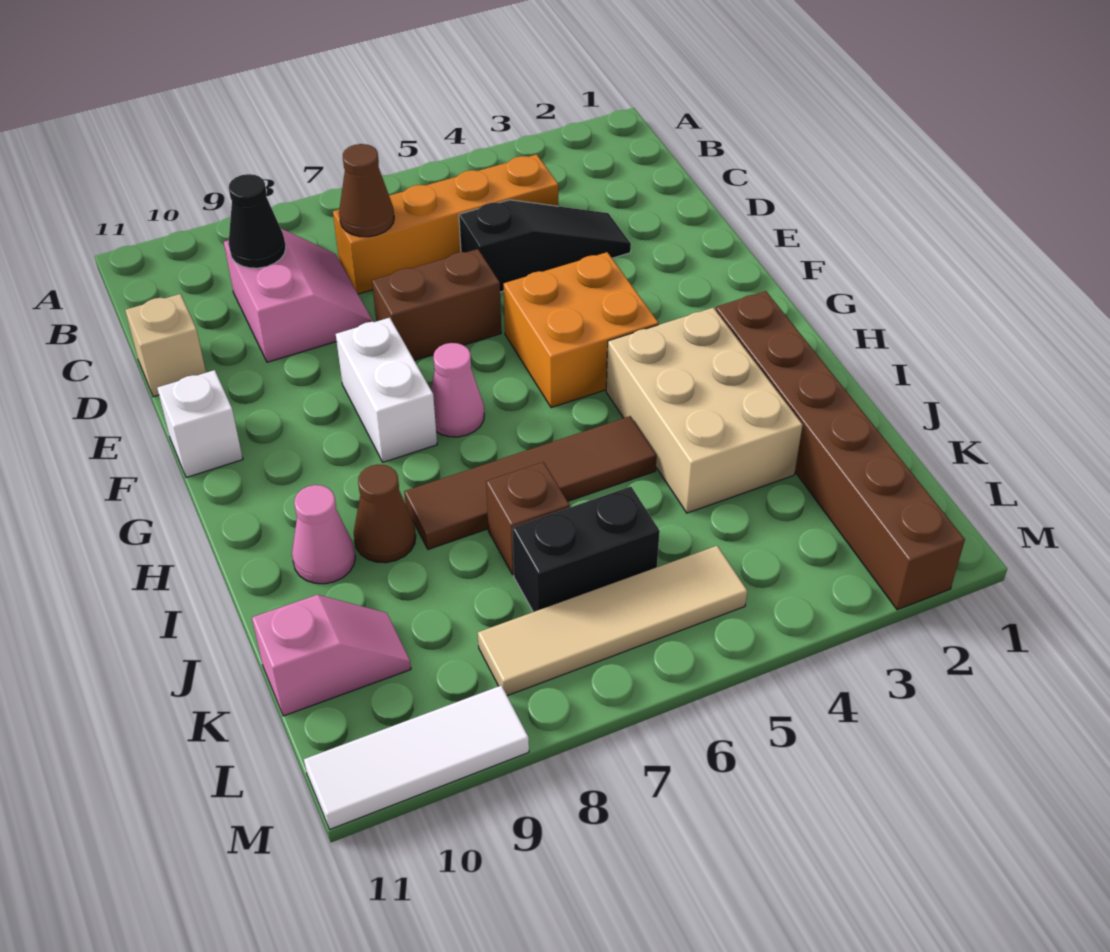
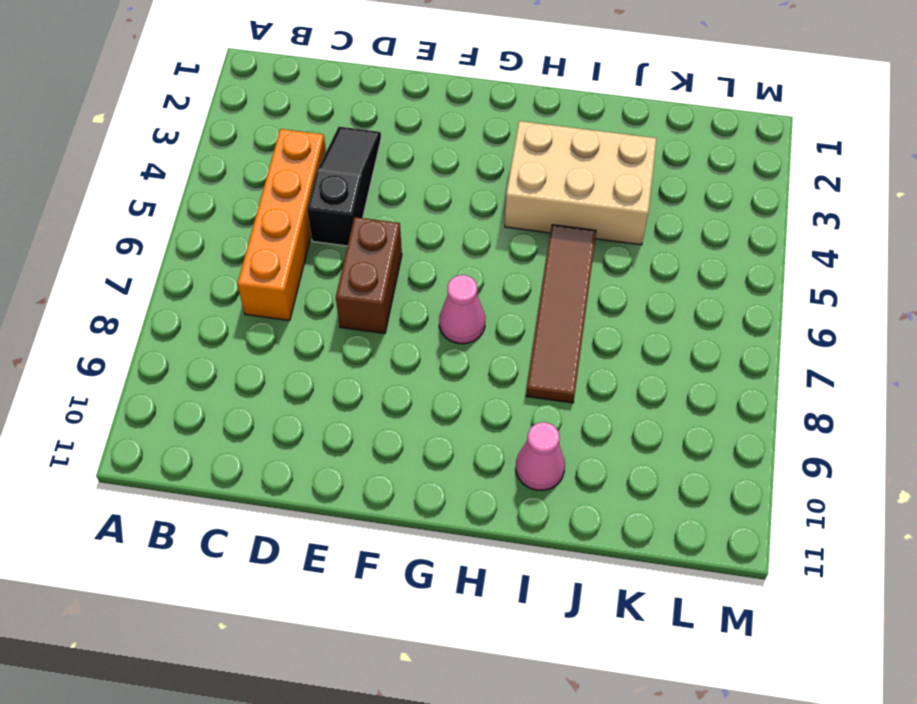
none -> pink 2x2 slope [224,229,373,362]
none -> tan 1x1 brick [125,294,206,397]
none -> orange 2x2 brick [504,252,659,408]

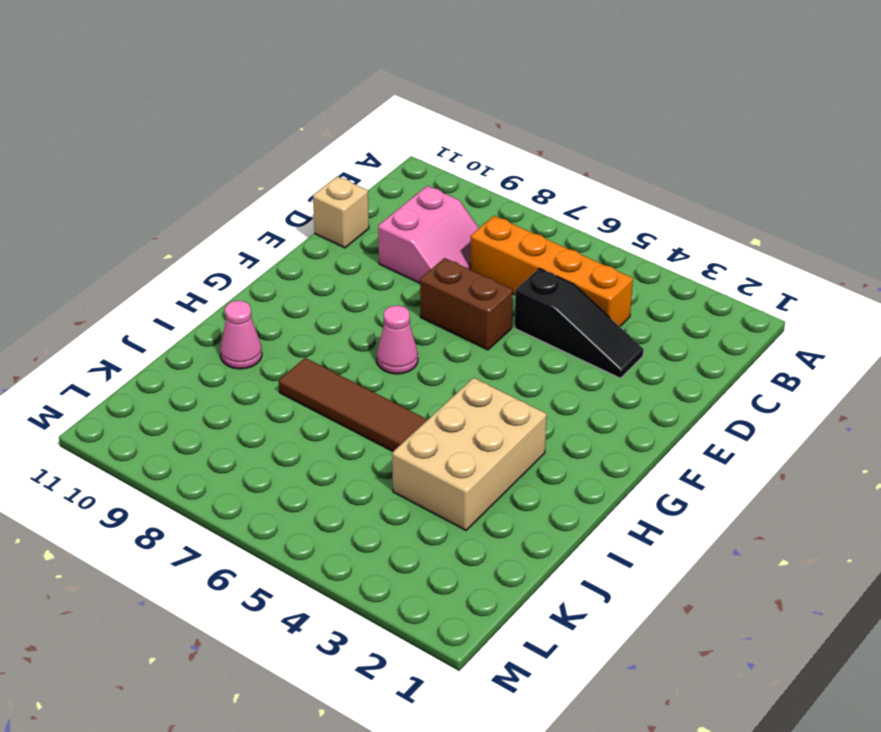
none -> orange 2x2 brick [504,252,659,408]
none -> white 1x2 brick [336,318,437,462]
none -> white 1x1 brick [157,370,243,478]

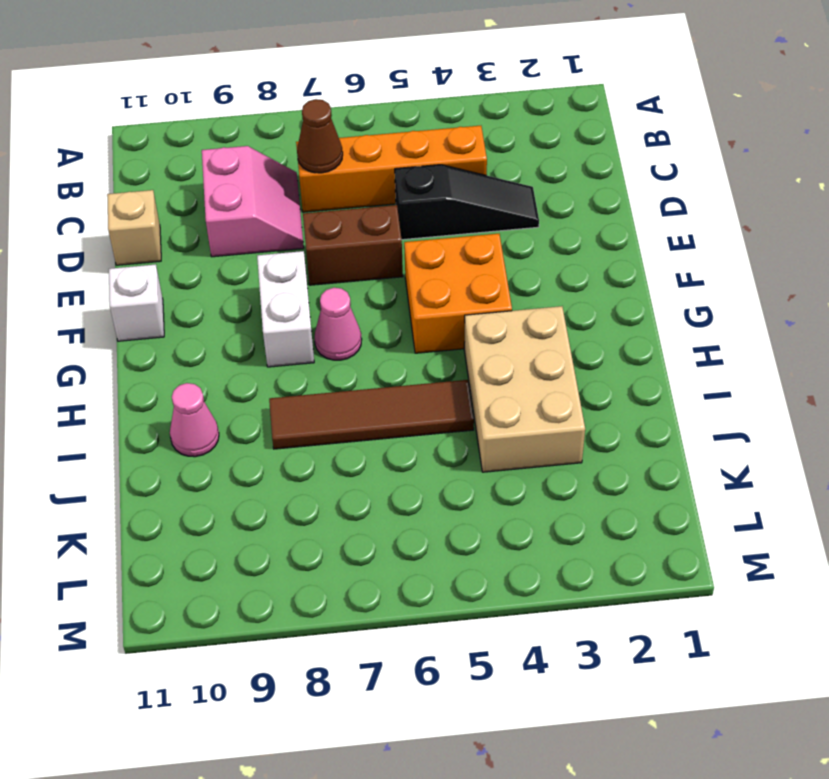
none -> brown 1x6 brick [716,291,965,610]
none -> brown 1x1 cone [354,465,416,563]
none -> brown 1x1 brick [486,462,570,575]

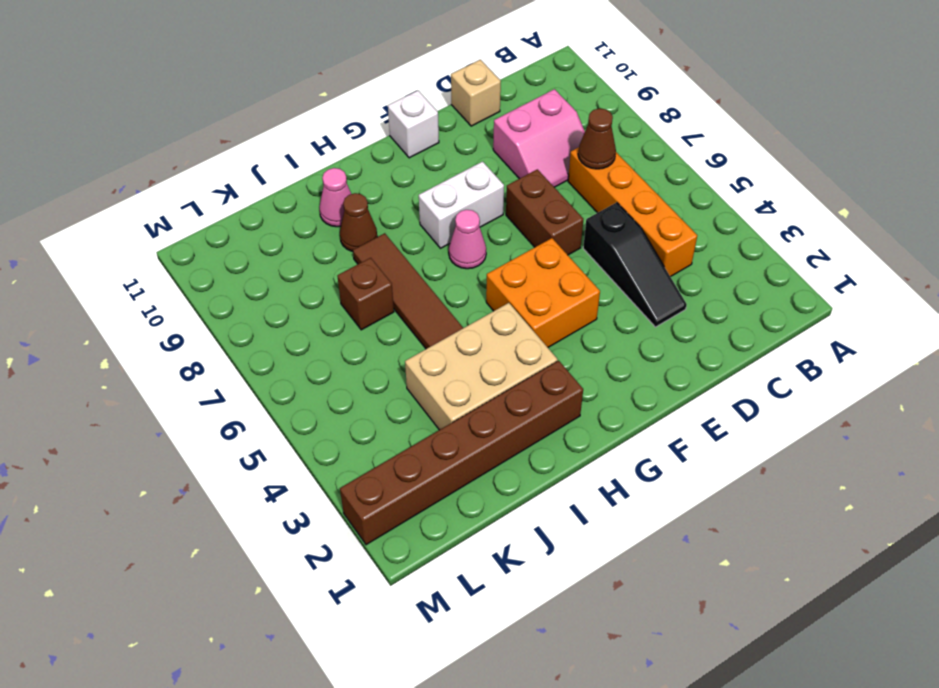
none -> black 1x2 brick [512,487,660,612]
none -> pink 1x2 slope [252,595,411,716]
none -> tan 1x4 tile [478,546,747,696]

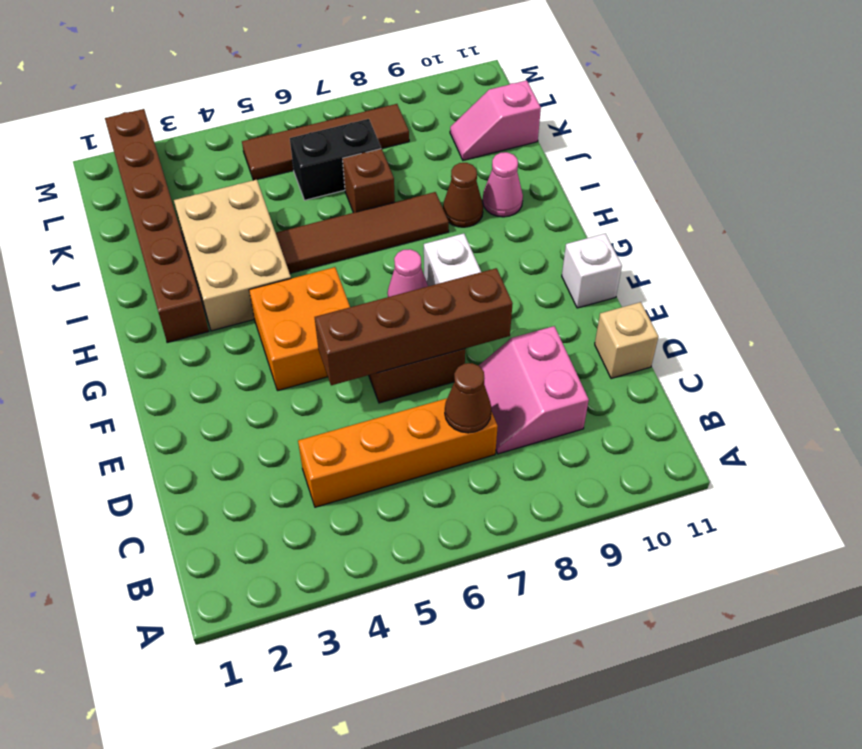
brown 1x4 brick [315,268,513,385] -> none
brown 1x4 tile [242,104,409,180] -> tan 1x4 tile [478,546,747,696]
none -> black 1x3 slope [459,200,631,292]
none -> white 1x3 tile [304,685,529,829]
none -> black 1x1 cone [229,174,286,268]

